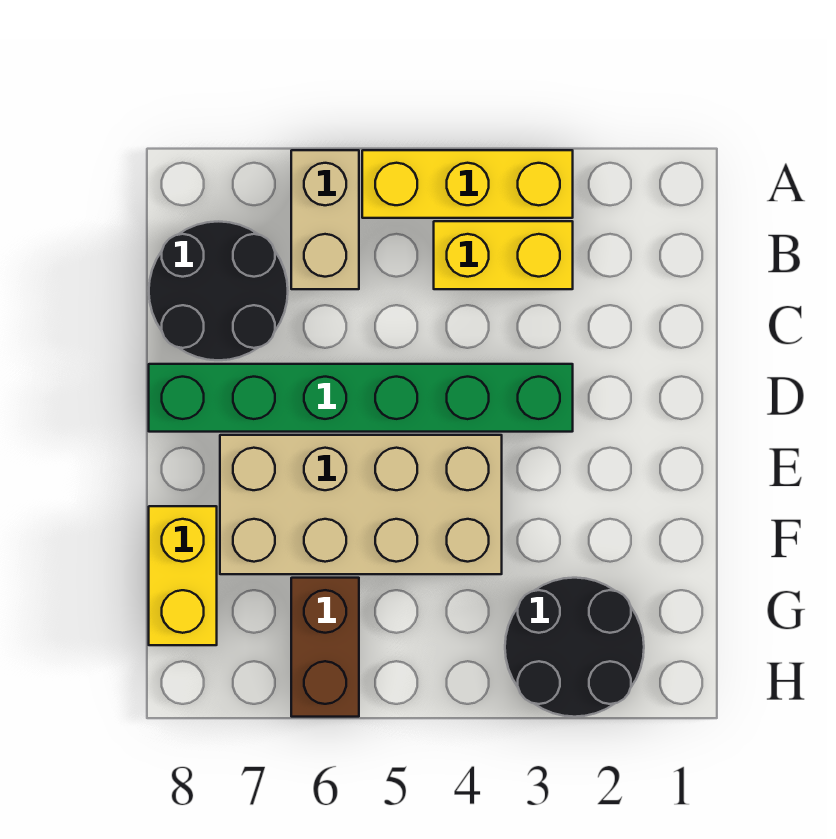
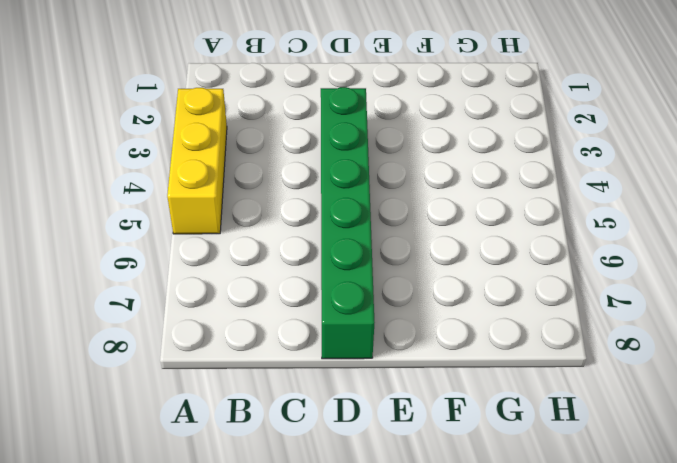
none -> tan 1x2 brick [291,150,359,289]
none -> yellow 1x2 brick [434,221,573,289]

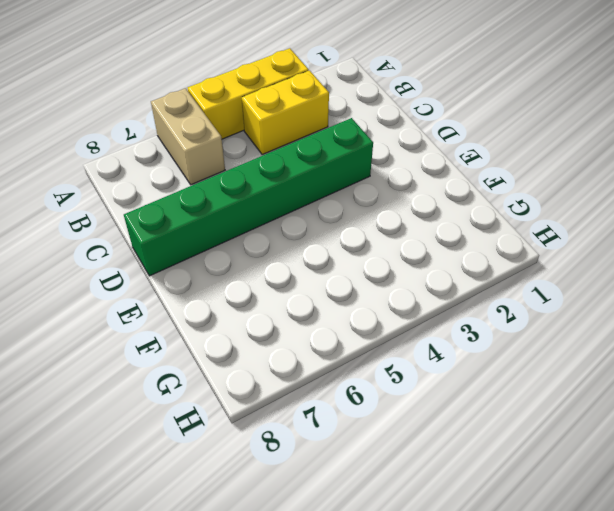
none -> black 2x2 round brick [149,221,288,360]
none -> tan 2x4 brick [220,435,502,574]

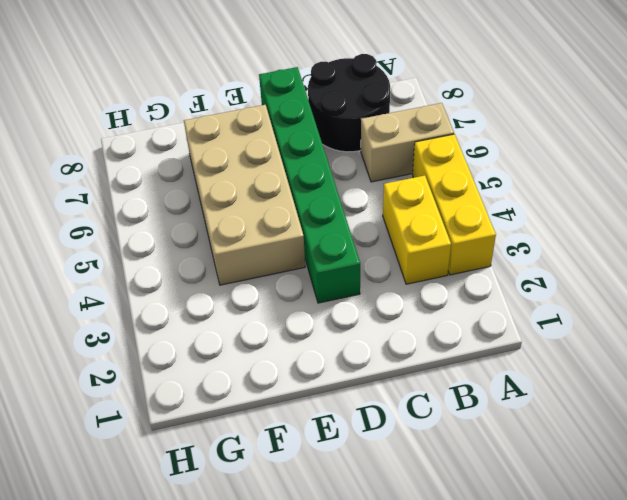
none -> yellow 1x2 brick [149,506,217,645]
none -> black 2x2 round brick [505,578,644,717]

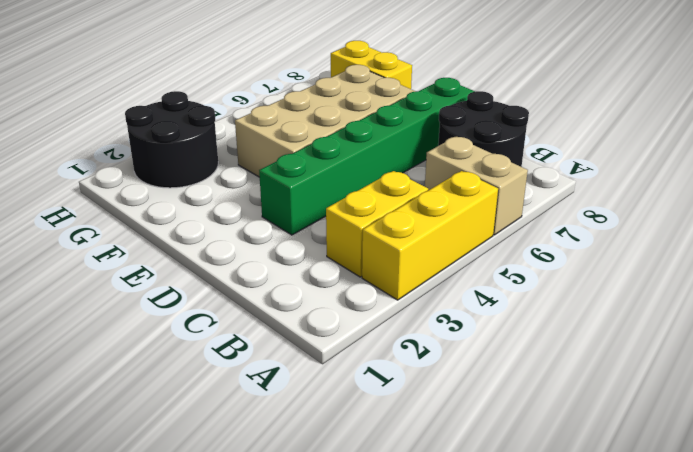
none -> brown 1x2 brick [291,578,359,717]

